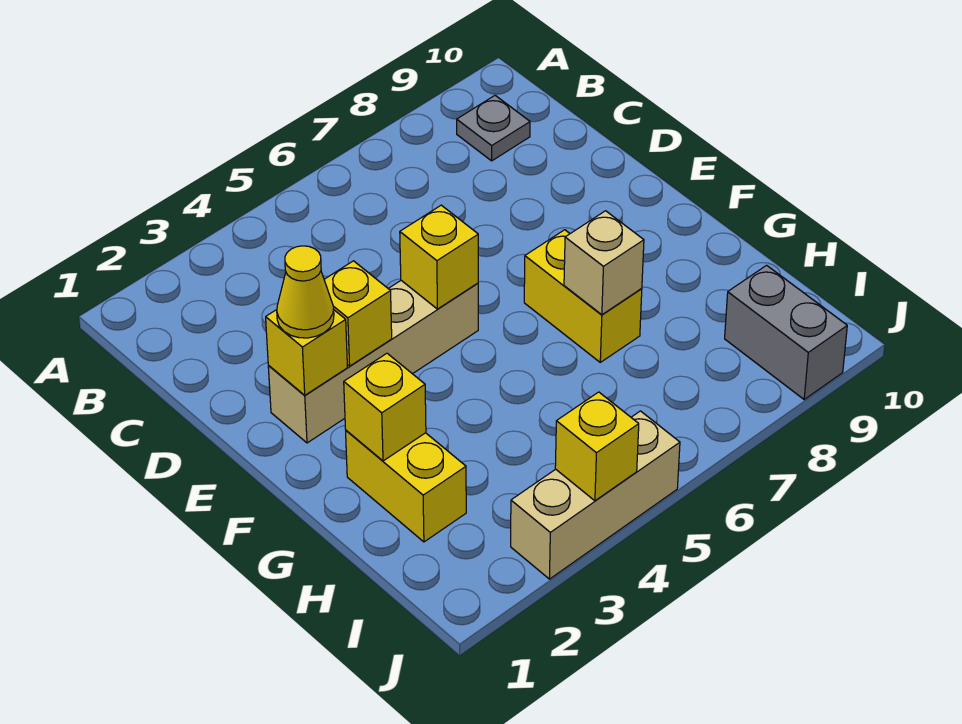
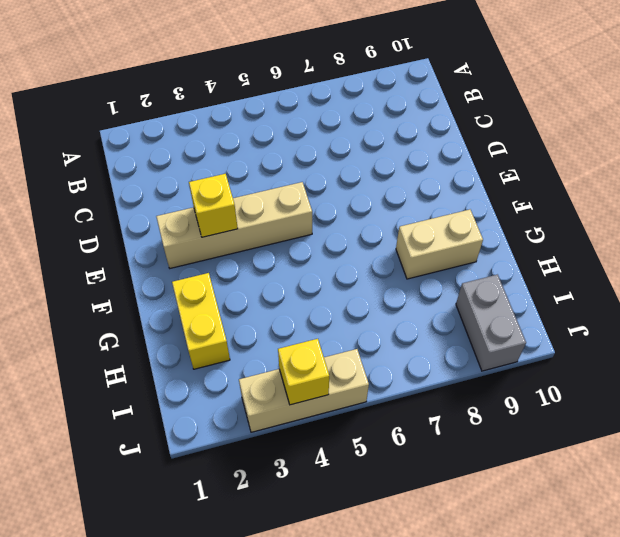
tan 1x2 brick [396,210,483,279] -> none
none -> grey 1x1 plate [457,96,530,161]
none -> yellow 1x2 brick [524,230,642,362]
none -> yellow 1x1 brick [266,310,347,395]

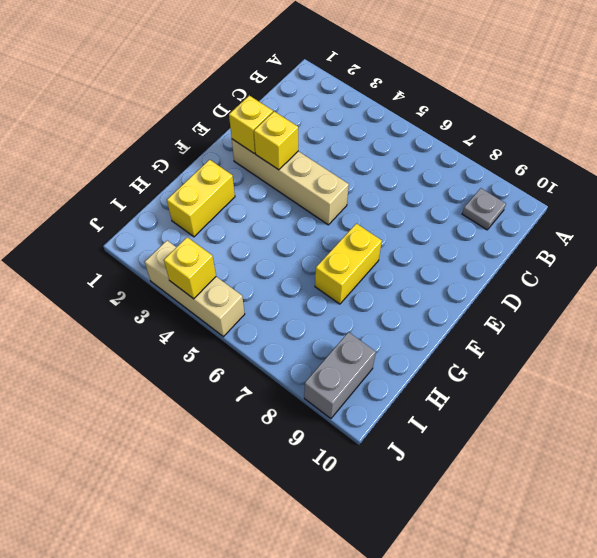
none -> yellow 1x1 brick [400,205,478,309]
none -> yellow 1x1 brick [344,353,426,461]
none -> tan 1x1 brick [564,211,644,315]

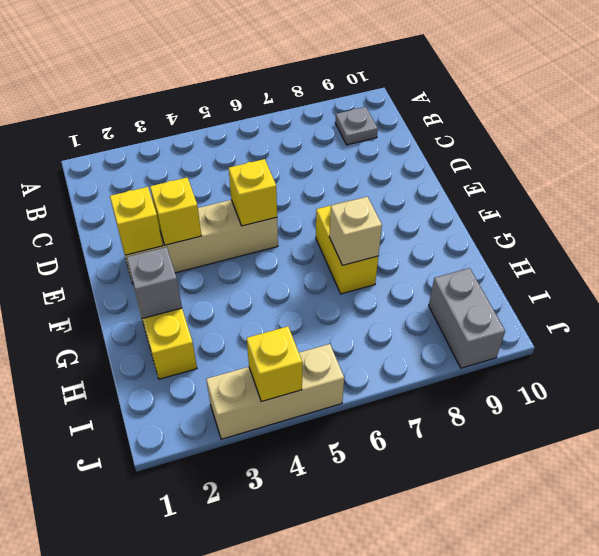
grey 1x1 brick [127,247,182,318] -> yellow 1x1 brick [344,353,426,461]
none -> yellow 1x1 cone [277,246,334,338]

